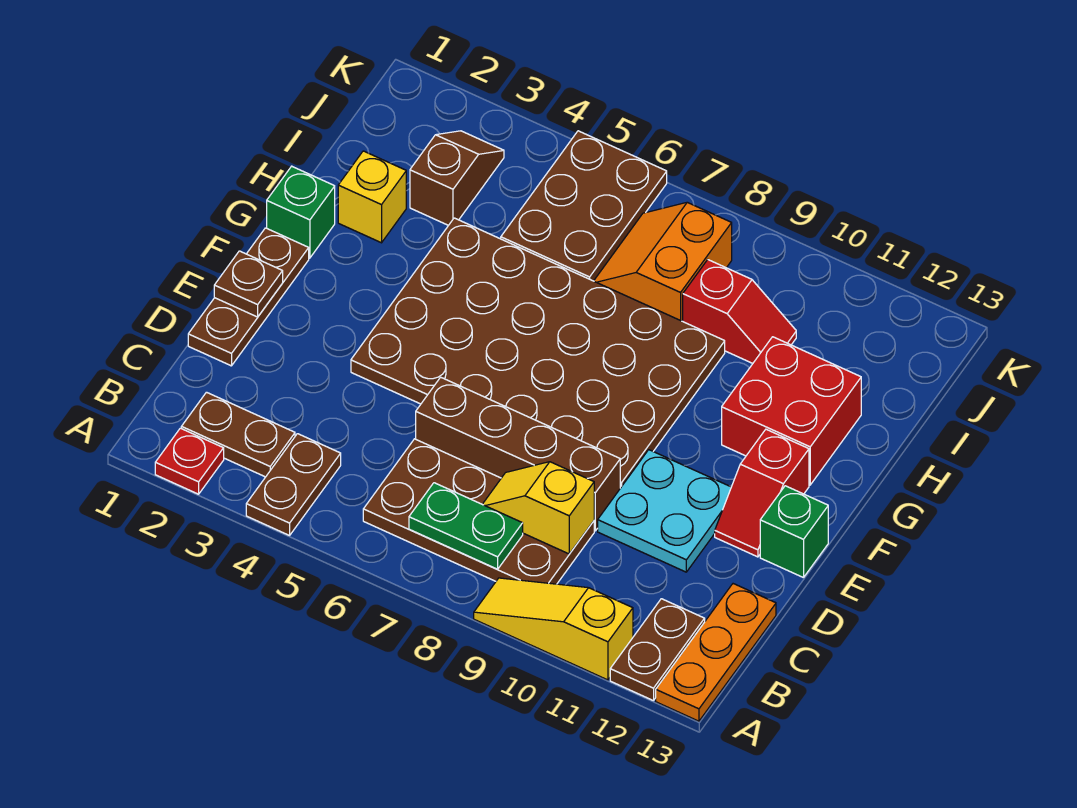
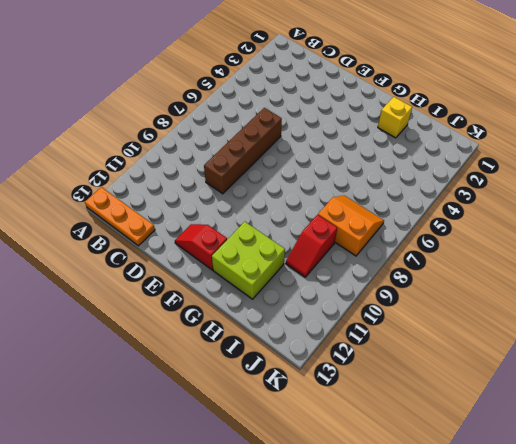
lime 2x2 brick [212,222,285,299] -> red 2x2 brick [722,337,861,485]
none -> red 1x1 plate [155,428,224,494]
none -> brown 1x2 plate [246,434,341,535]
none -> yellow 1x3 slope [474,578,633,680]

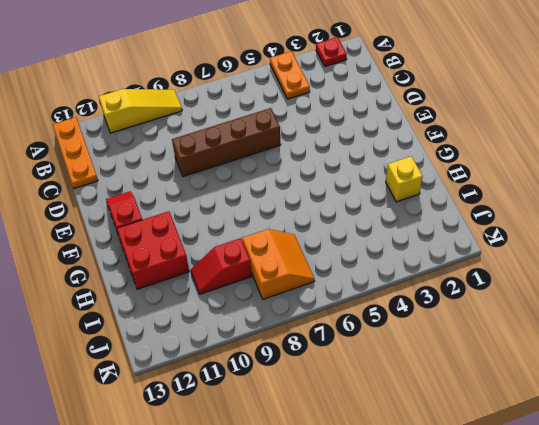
orange 1x2 plate [270,51,310,99] -> brown 1x2 plate [246,434,341,535]
none -> brown 1x2 plate [610,599,705,701]
none -> brown 1x2 plate [181,392,295,477]
none -> brown 2x4 plate [363,439,594,584]

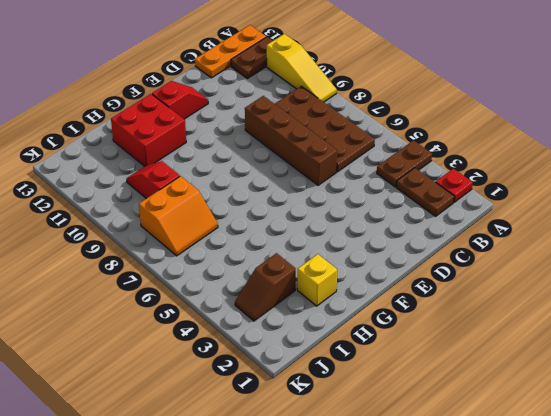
none -> brown 1x3 plate [188,228,309,366]
none -> cyan 2x2 plate [598,450,731,572]
none -> brown 4x6 plate [351,218,725,488]

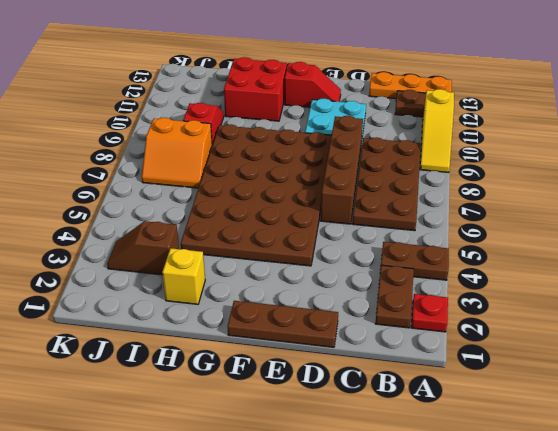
none -> green 1x1 brick [760,486,828,578]
none -> green 1x1 brick [267,166,335,258]
none -> brown 2x3 plate [501,131,667,281]

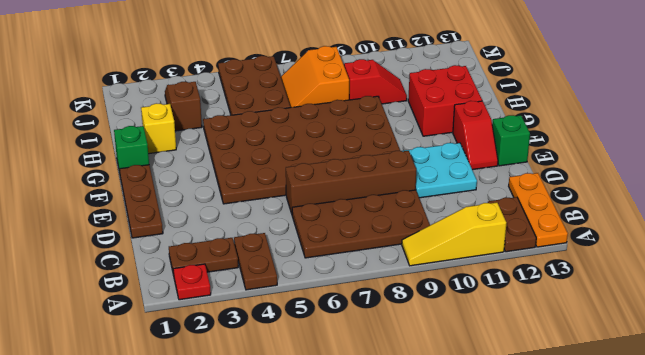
none -> green 1x2 plate [409,483,523,569]
none -> yellow 1x2 slope [482,462,594,554]
none -> brown 1x1 plate [214,251,283,317]

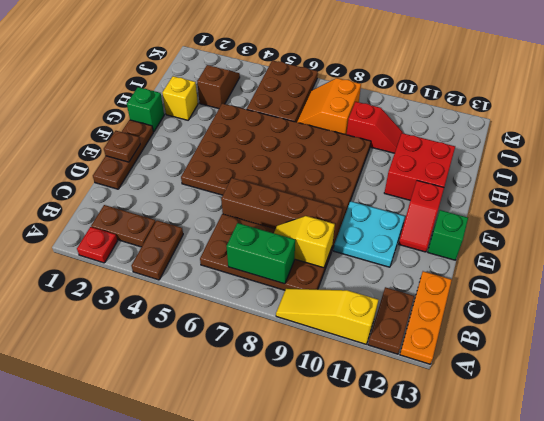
green 1x2 brick [226,223,295,284] -> green 1x2 plate [409,483,523,569]

